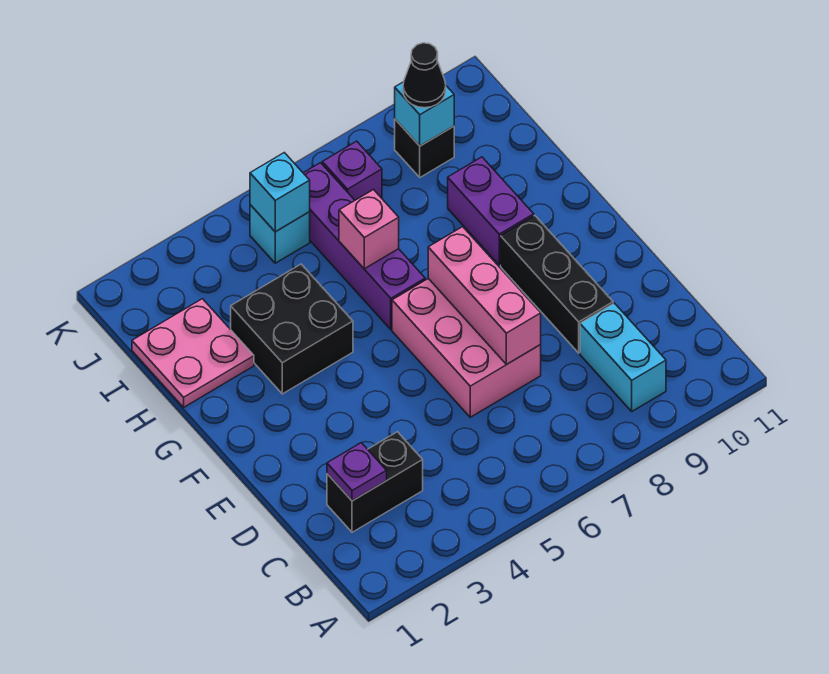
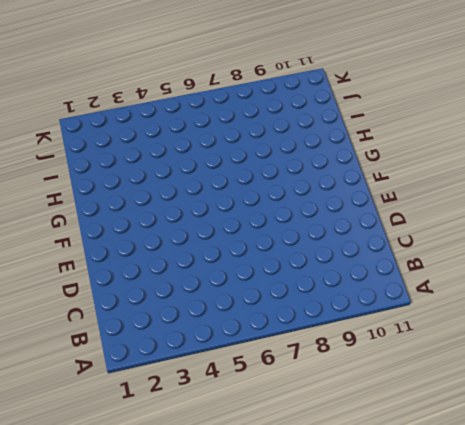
none -> cyan 1x2 brick [580,303,666,411]
none -> black 1x2 brick [327,432,423,532]
none -> pink 2x3 brick [392,279,541,417]

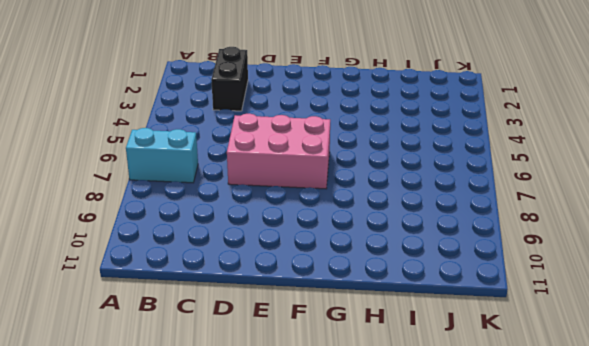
cyan 1x2 brick [126,128,198,183] -> cyan 1x2 brick moved to [580,303,666,411]
none -> black 1x3 brick [501,216,613,353]
none -> black 2x2 brick [231,264,353,394]
none -> purple 1x4 brick [304,163,425,329]

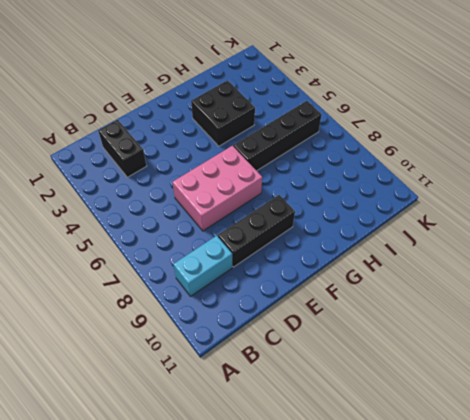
black 1x4 brick [233,101,322,171] -> purple 1x4 brick [304,163,425,329]
none -> purple 1x2 brick [448,157,534,265]
none -> pink 2x2 plate [132,299,254,407]
none -> cyan 1x1 brick [250,205,310,263]

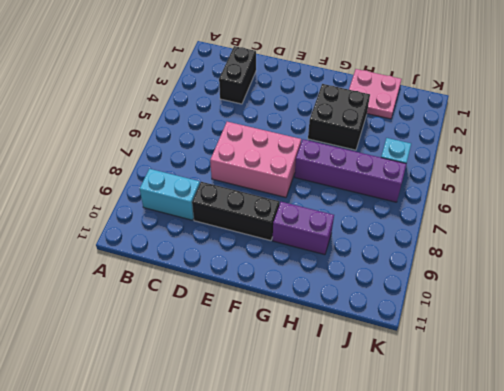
none -> purple 1x1 brick [322,141,382,200]
none -> black 1x1 brick [395,119,454,177]
none -> purple 1x1 plate [327,443,387,501]

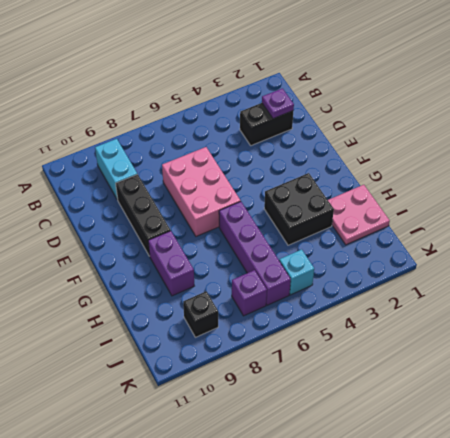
none -> pink 1x3 brick [428,227,541,364]
none -> pink 1x1 brick [339,190,399,269]
none -> cyan 1x1 brick [250,153,310,232]

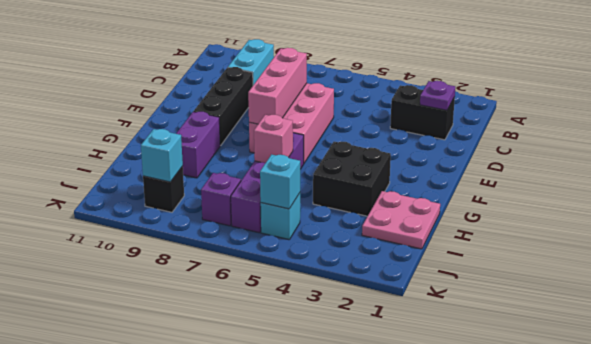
none -> black 1x1 cone [403,43,446,108]

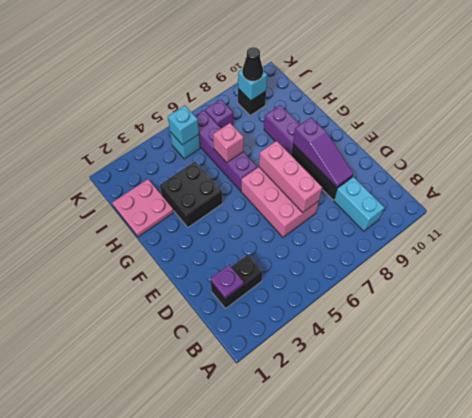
purple 1x3 slope [293,117,353,187] -> none

